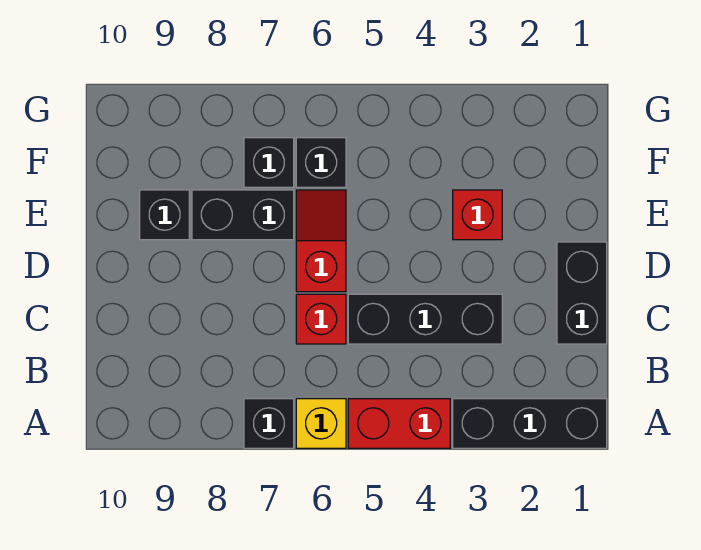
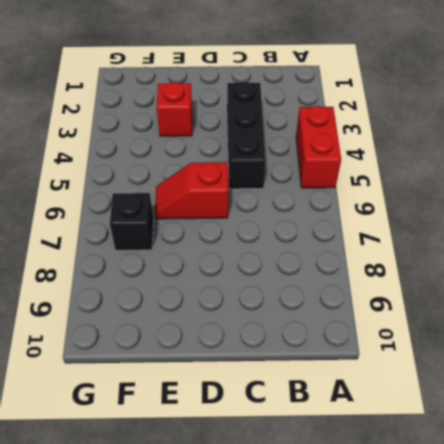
none -> black 1x3 brick [453,399,607,448]
none -> yellow 1x1 brick [296,399,346,448]
none -> black 1x1 brick [244,399,294,448]

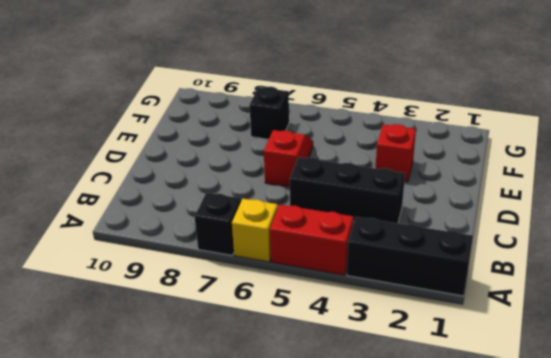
none -> black 1x2 brick [557,242,607,344]
none -> red 1x1 brick [296,294,346,344]
none -> black 1x2 brick [192,190,294,240]

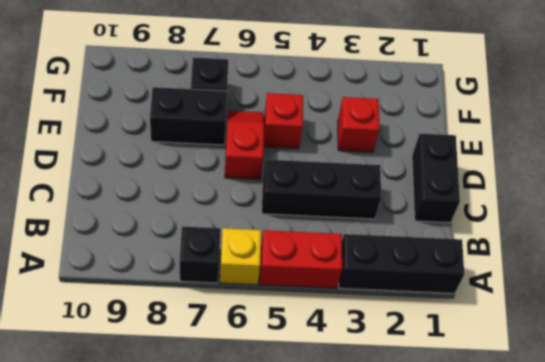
red 1x1 brick [264,93,303,149] -> red 1x1 brick moved to [296,294,346,344]
none -> black 1x1 brick [140,190,189,240]
none -> black 1x1 brick [296,138,346,187]

